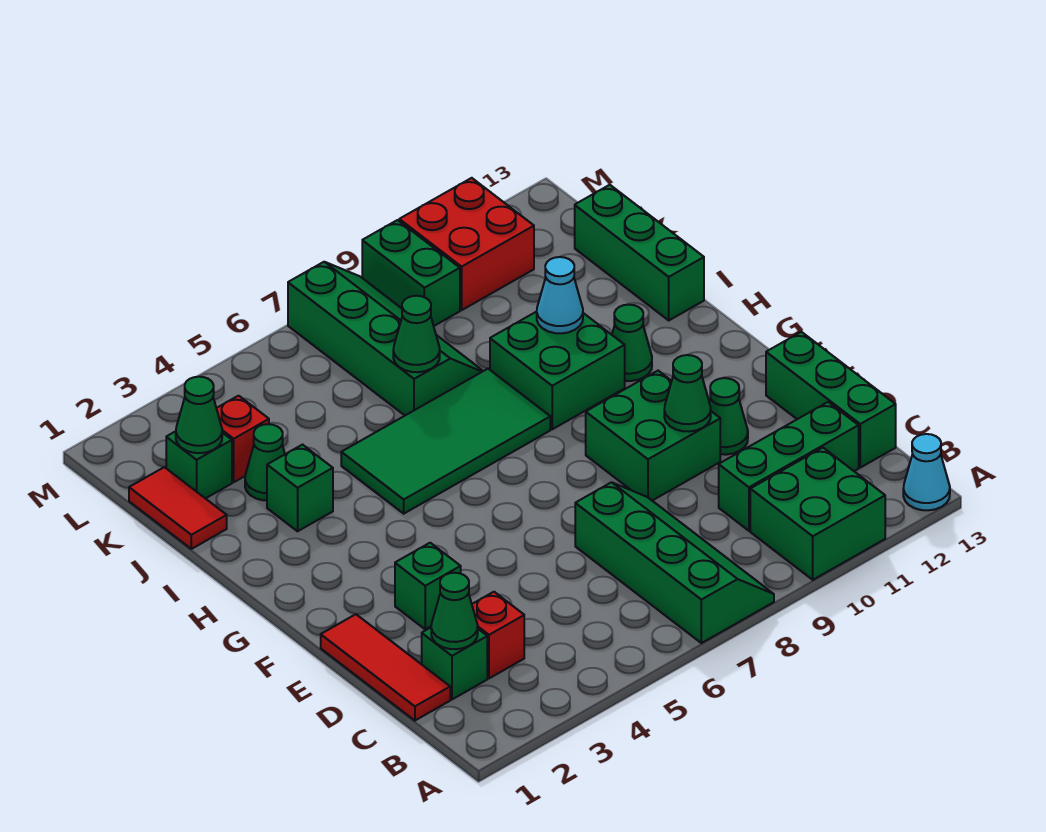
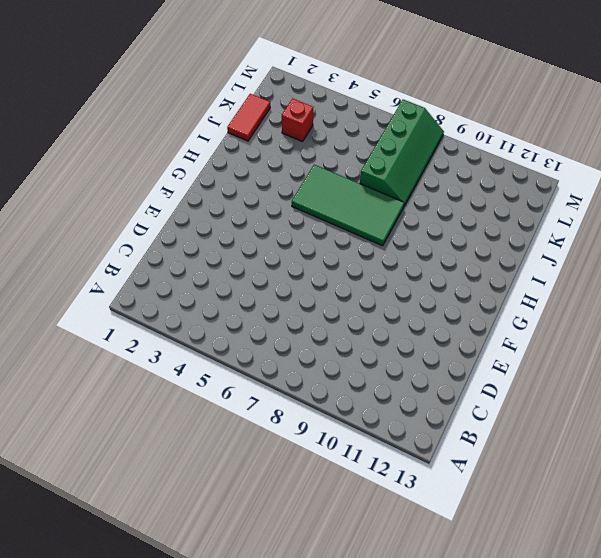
none -> green 2x4 slope [575,482,774,643]
none -> green 2x2 brick [750,448,885,580]
none -> cyan 1x1 cone [903,434,950,510]

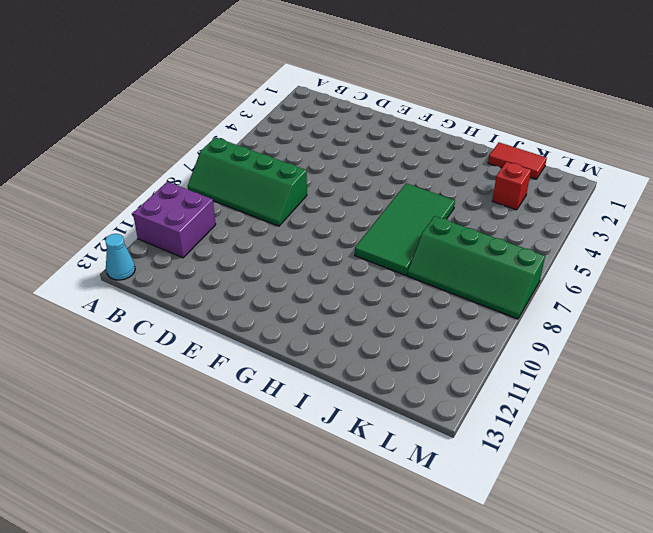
purple 2x2 brick [133,182,216,258] -> green 2x2 brick [750,448,885,580]
none -> red 1x3 tile [321,614,450,721]
none -> green 1x1 brick [422,628,487,699]
none -> red 1x1 brick [472,592,524,678]

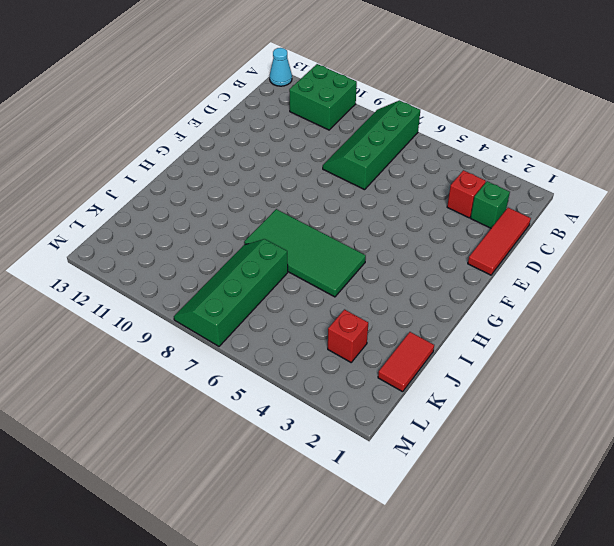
none -> green 1x3 brick [719,402,859,531]
none -> green 1x3 brick [766,332,896,468]
none -> green 1x1 brick [395,543,461,629]

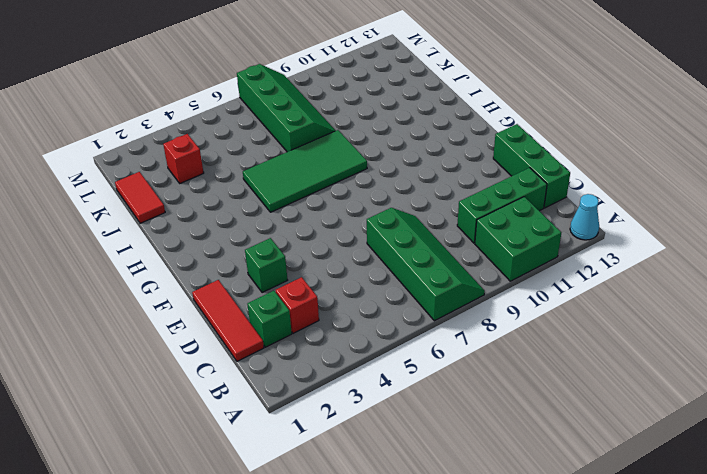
none -> green 2x2 brick [586,371,720,501]
none -> green 1x1 cone [709,378,748,455]
none -> green 2x2 brick [490,312,625,429]

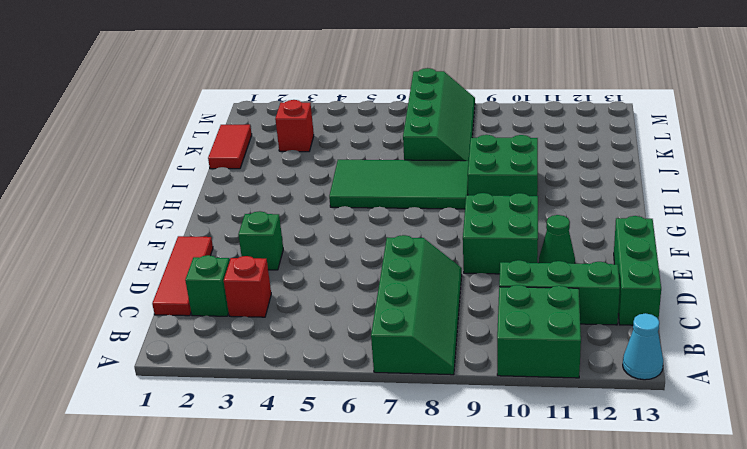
none -> green 1x1 cone [612,305,652,381]
none -> green 1x1 brick [267,445,333,531]
none -> green 1x3 brick [575,185,704,320]

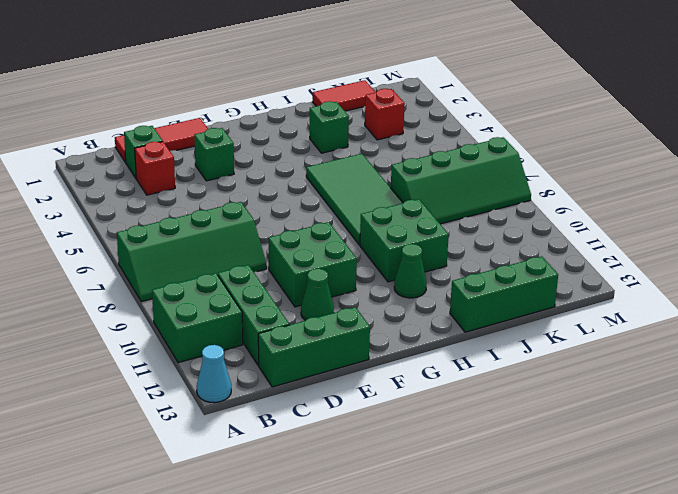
none -> green 1x1 cone [245,424,285,501]
none -> green 1x1 brick [166,431,232,499]
none -> green 1x2 brick [362,220,460,326]

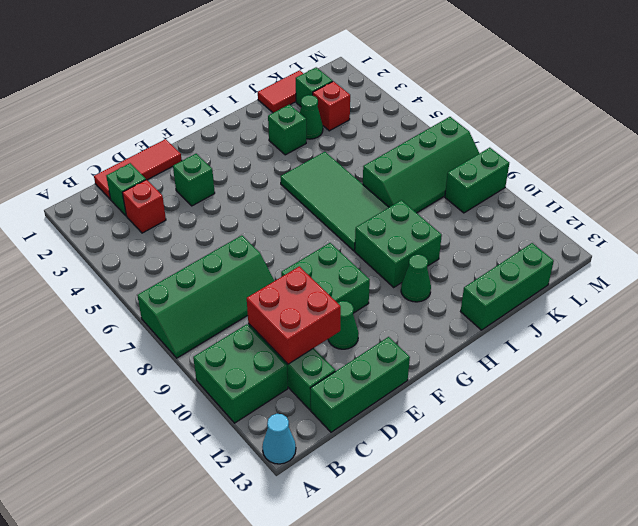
red 2x2 brick [247,266,341,364] -> red 2x2 brick moved to [399,178,534,310]
none -> green 1x1 cone [431,573,478,649]
none -> green 1x1 cone [664,355,711,432]
none -> cyan 1x1 cone [537,257,583,333]

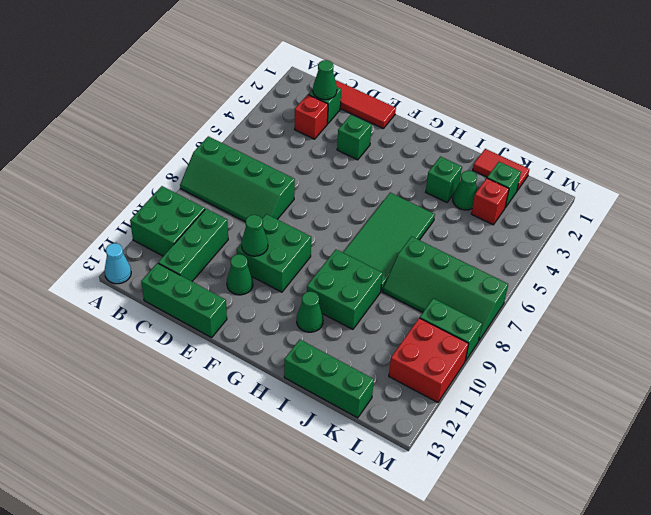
none -> cyan 1x1 cone [537,257,583,333]
none -> green 1x1 cone [393,296,440,372]
none -> green 1x1 cone [176,377,222,453]

